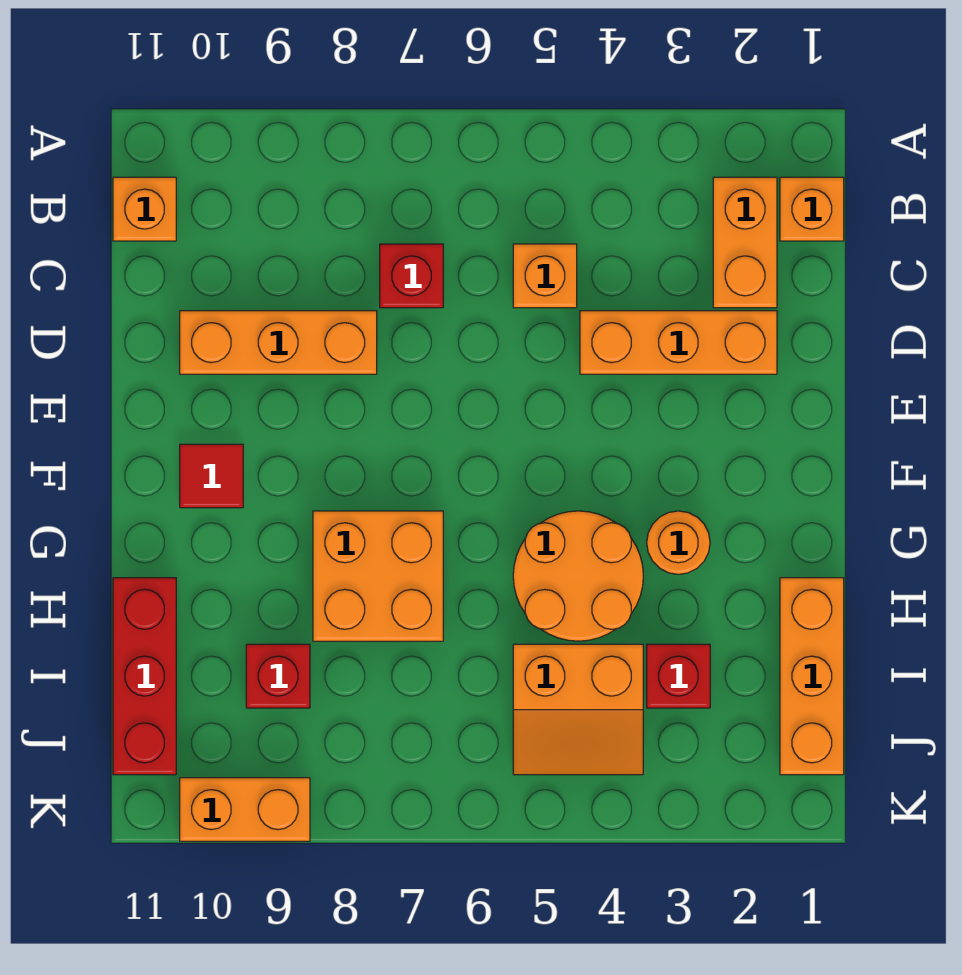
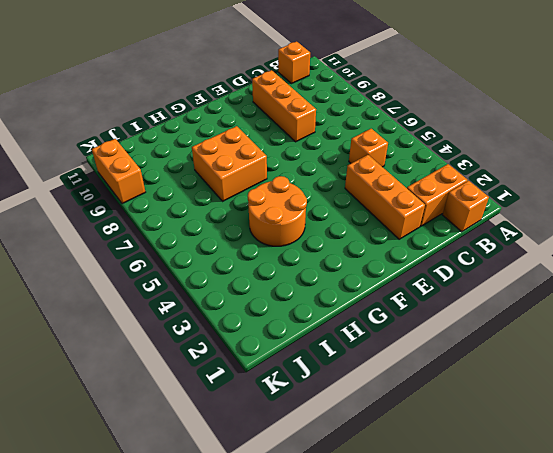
none -> red 1x1 brick [380,244,443,308]
none -> red 1x1 tile [180,444,243,508]
none -> orange 1x1 round brick [647,511,710,574]

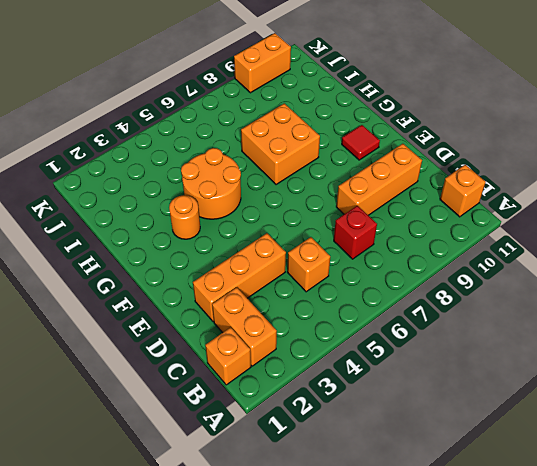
none -> orange 1x3 brick [780,578,844,775]
none -> red 1x3 brick [113,578,176,775]
none -> red 1x1 brick [647,644,710,708]

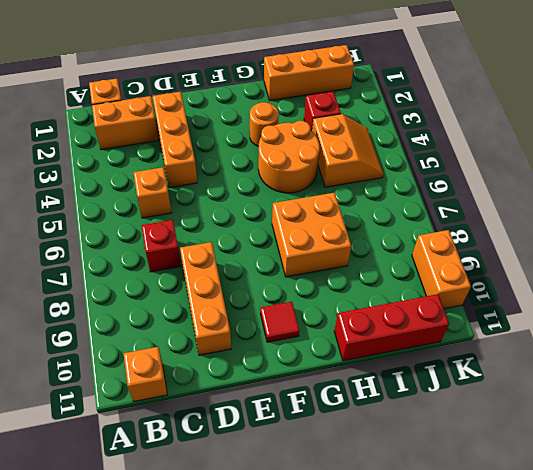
none -> red 1x1 brick [246,644,310,708]

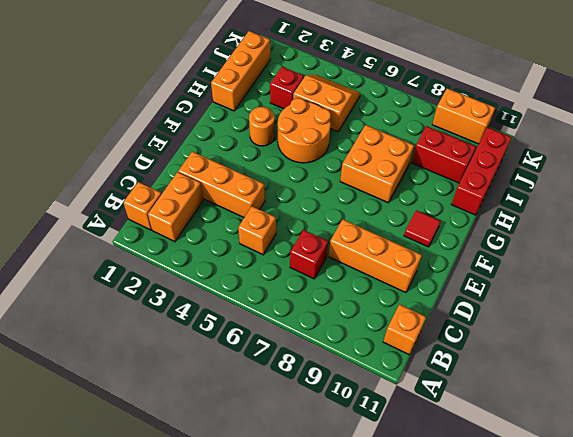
red 1x2 brick [412,126,476,183] -> red 1x1 brick [246,644,310,708]

